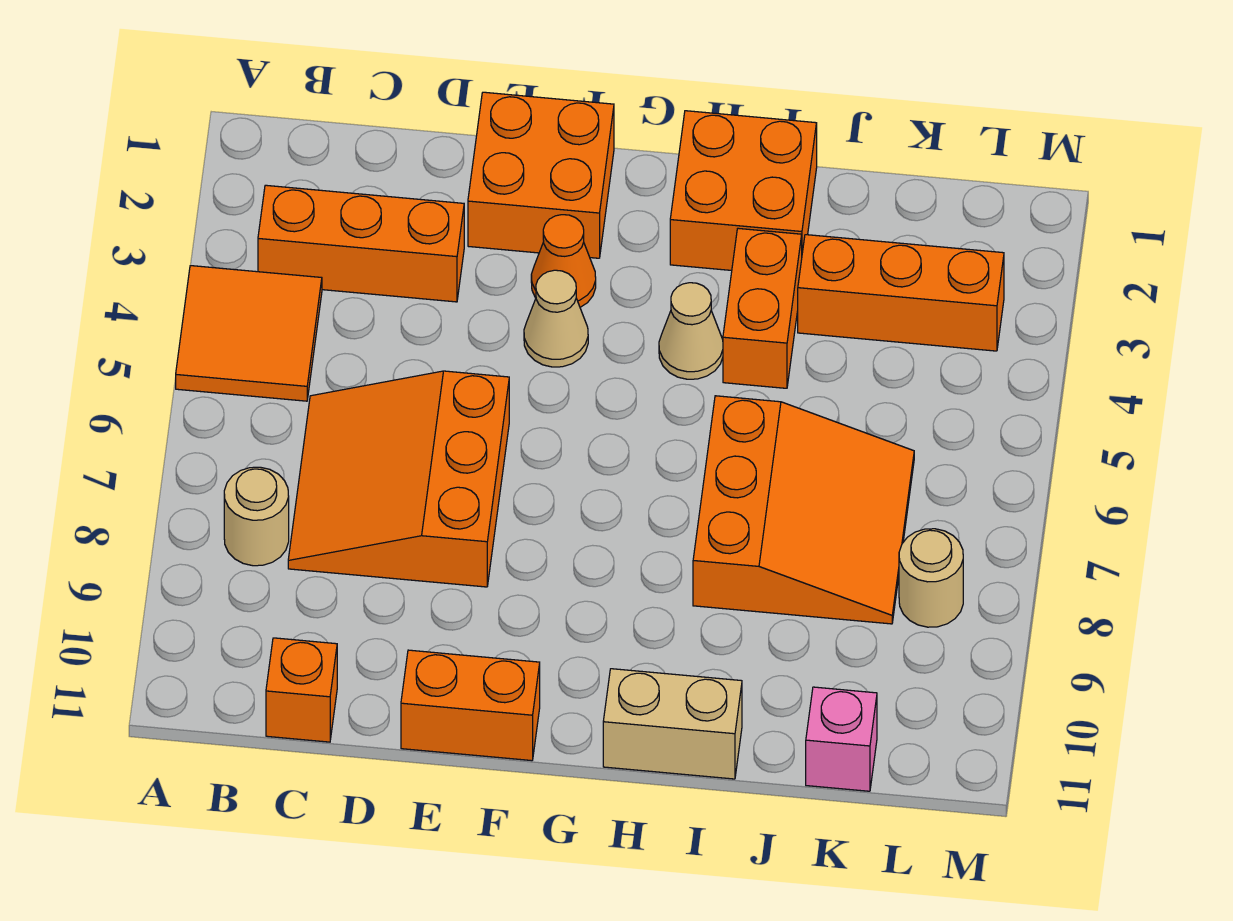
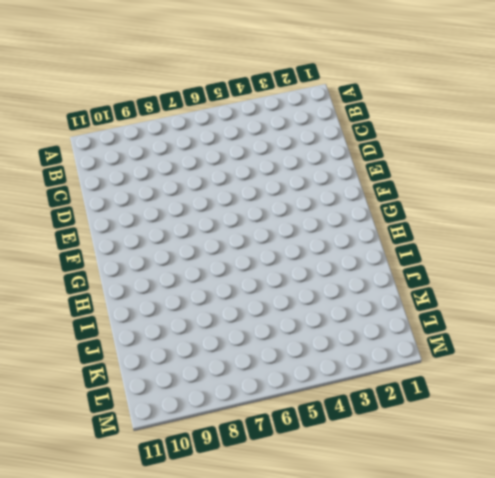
none -> orange 2x2 tile [176,266,322,401]
none -> orange 1x3 brick [258,185,464,302]
none -> tan 1x1 round brick [224,467,289,566]

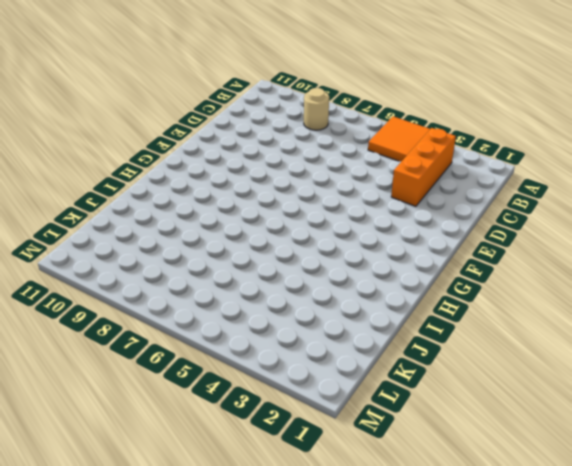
none -> orange 3x3 slope [288,371,509,587]
none -> orange 1x1 brick [266,638,337,742]
none -> orange 2x2 brick [468,92,614,258]

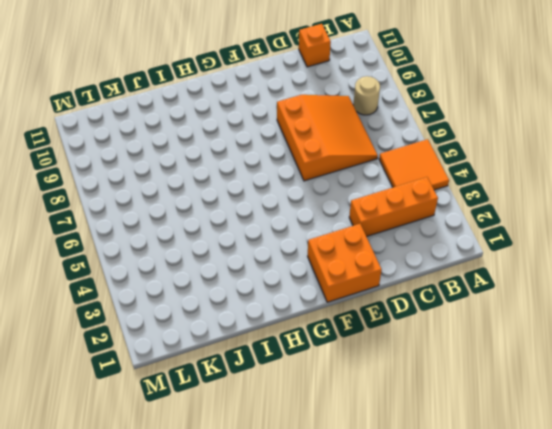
none -> orange 1x2 brick [401,650,540,761]
none -> orange 1x1 cone [531,215,596,307]
none -> tan 1x1 cone [524,270,588,367]

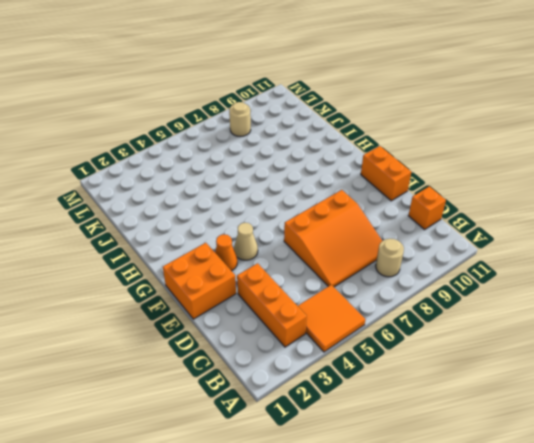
none -> orange 2x2 brick [670,111,817,270]
none -> tan 1x1 cone [659,283,723,379]
none -> tan 1x2 brick [603,669,742,779]

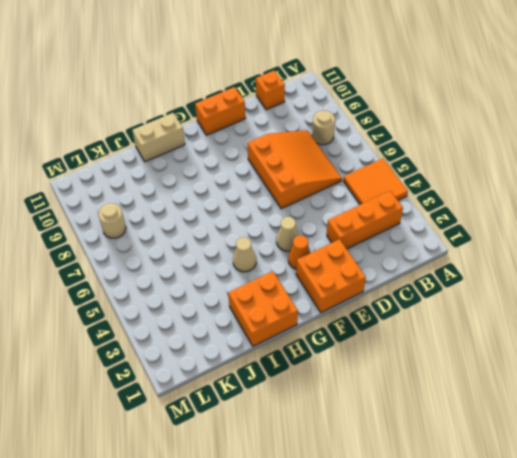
none -> orange 1x2 brick [723,228,802,388]
none -> orange 3x3 slope [693,396,914,624]
none -> orange 1x3 brick [798,235,1004,351]

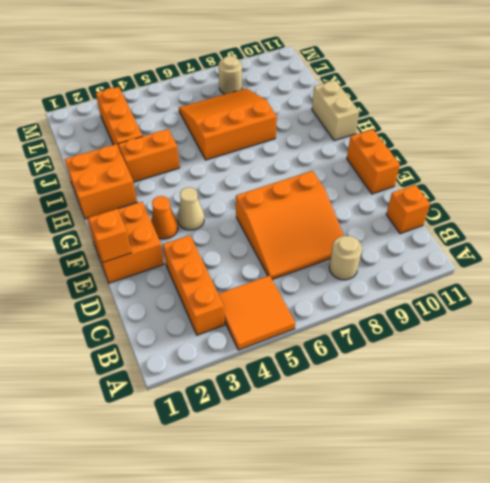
orange 1x1 brick [88,209,131,262] -> none
none -> tan 1x1 cone [659,283,723,379]
none -> pink 1x1 brick [806,687,877,791]

